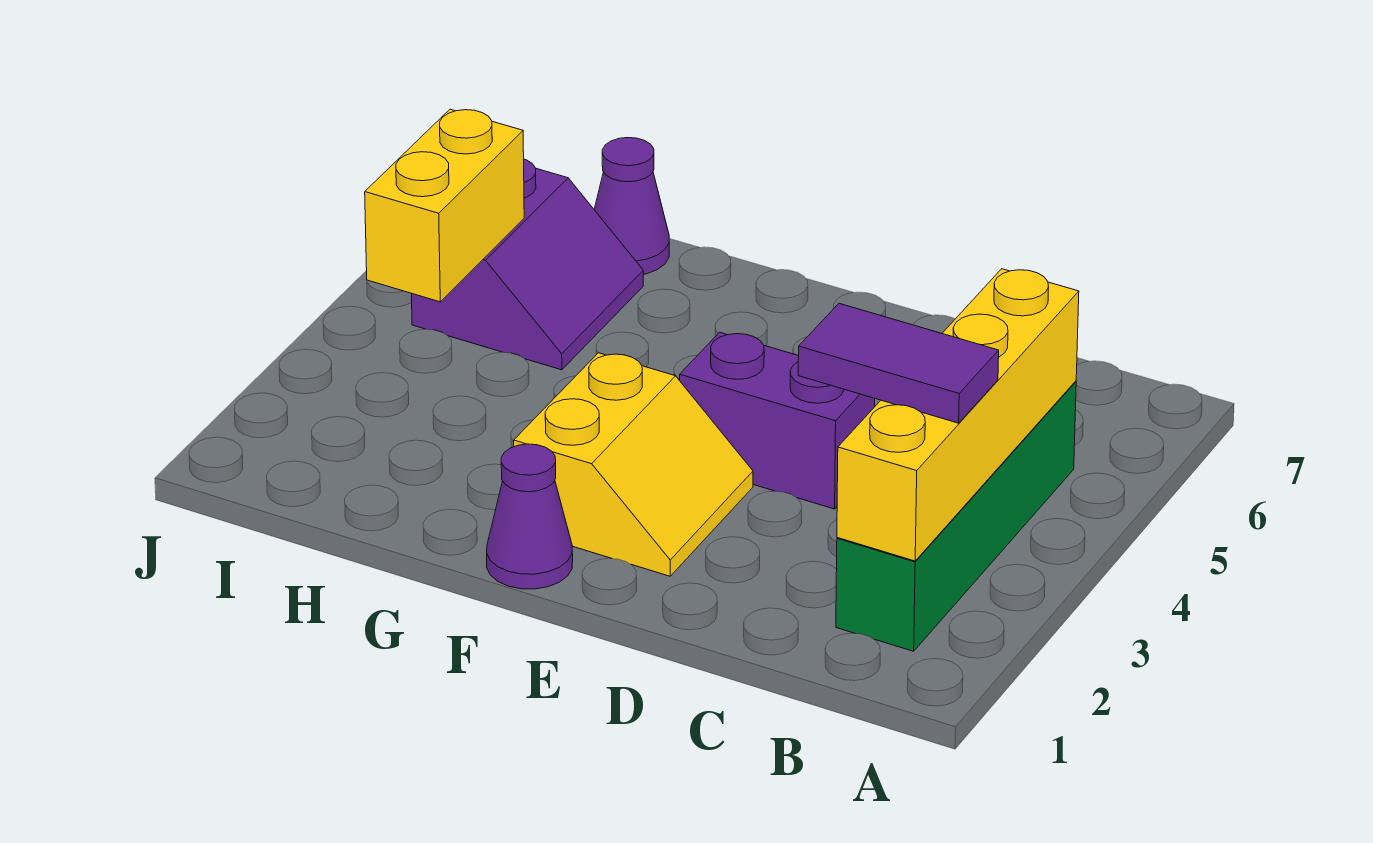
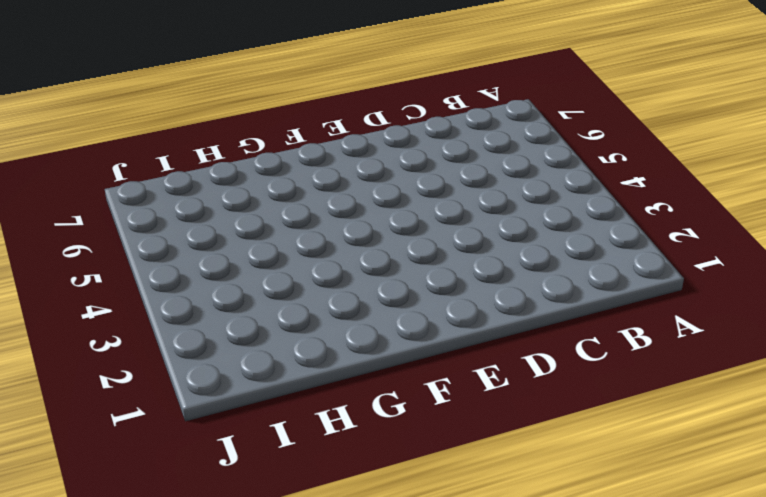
none -> green 1x4 brick [836,381,1076,651]
none -> purple 1x2 brick [680,332,875,509]

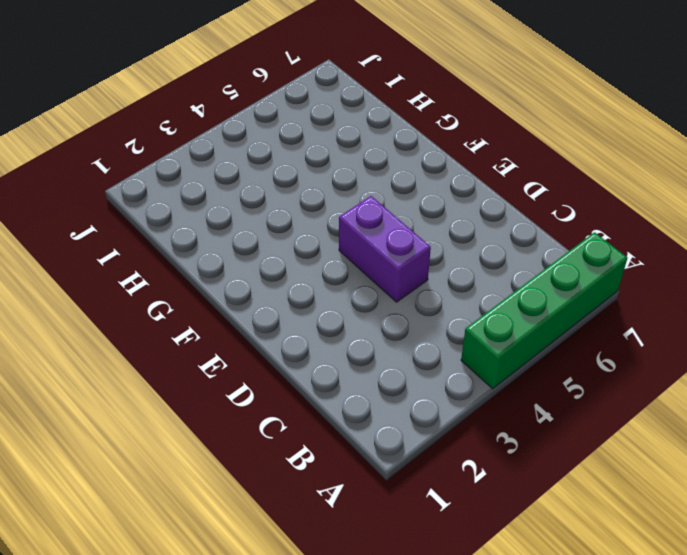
green 1x4 brick [461,232,627,389] -> green 1x4 brick moved to [836,381,1076,651]
none -> yellow 2x2 slope [514,353,753,576]
none -> purple 1x1 cone [487,444,573,589]

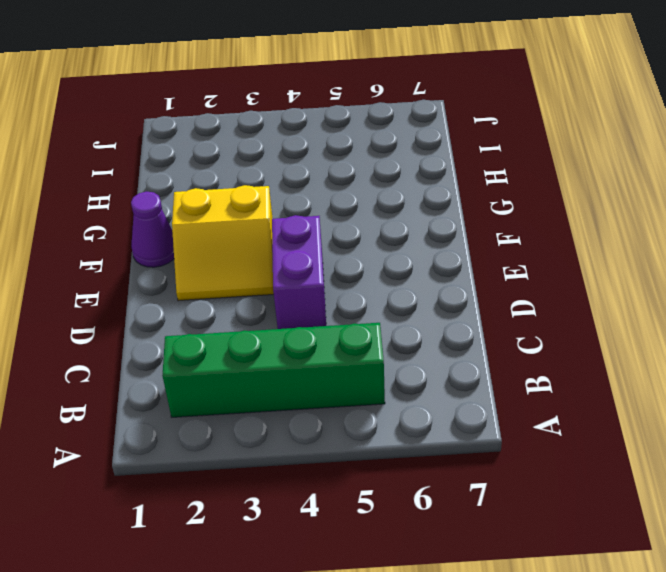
none -> purple 2x2 slope [412,159,643,370]
none -> purple 1x1 cone [594,138,669,274]

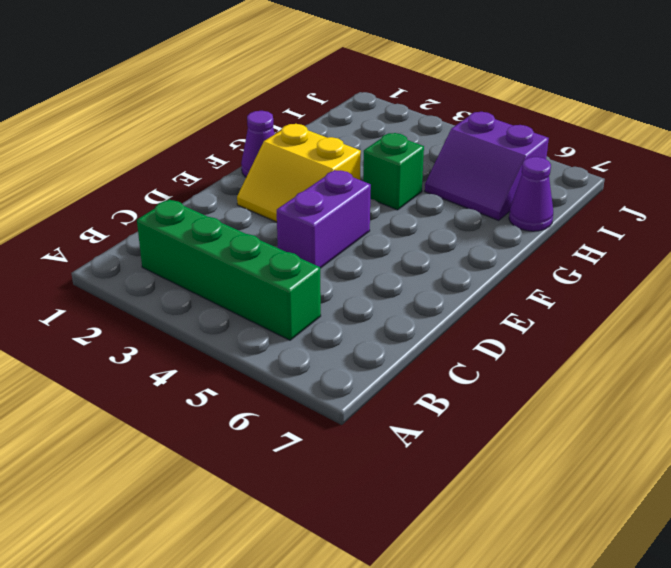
green 1x1 brick [363,133,424,210] -> none
none -> yellow 1x4 brick [837,269,1079,561]
none -> yellow 1x2 brick [365,109,524,302]

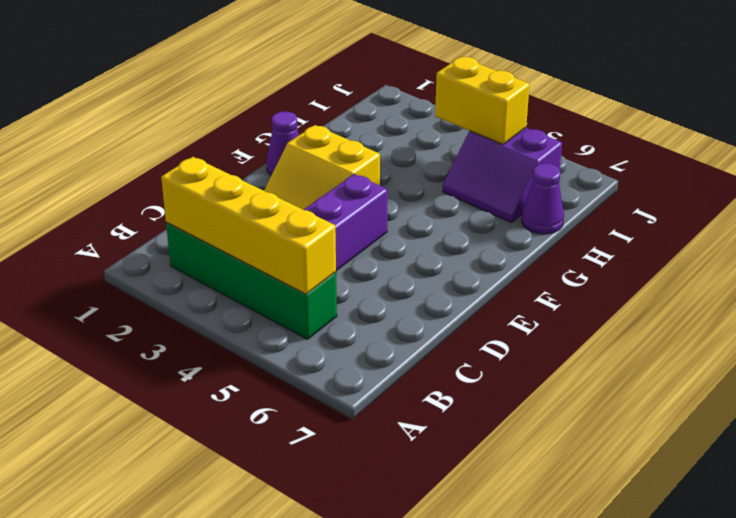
none -> purple 1x2 tile [798,304,999,423]

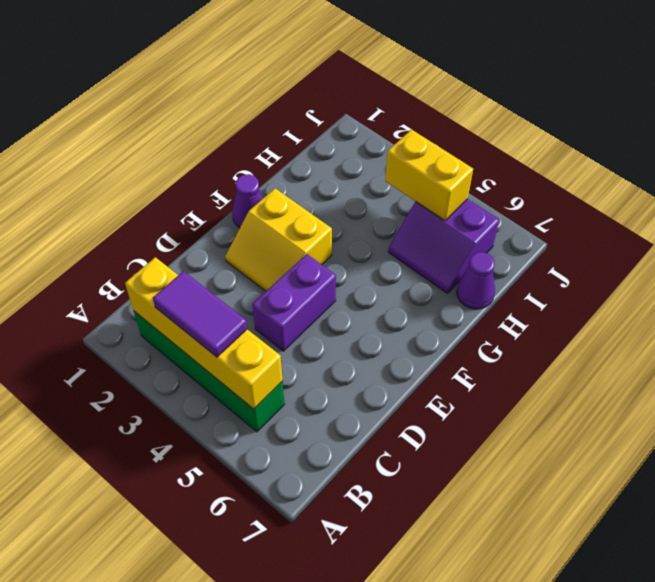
purple 1x2 tile [153,271,247,357] -> purple 1x2 tile turned to [798,304,999,423]

